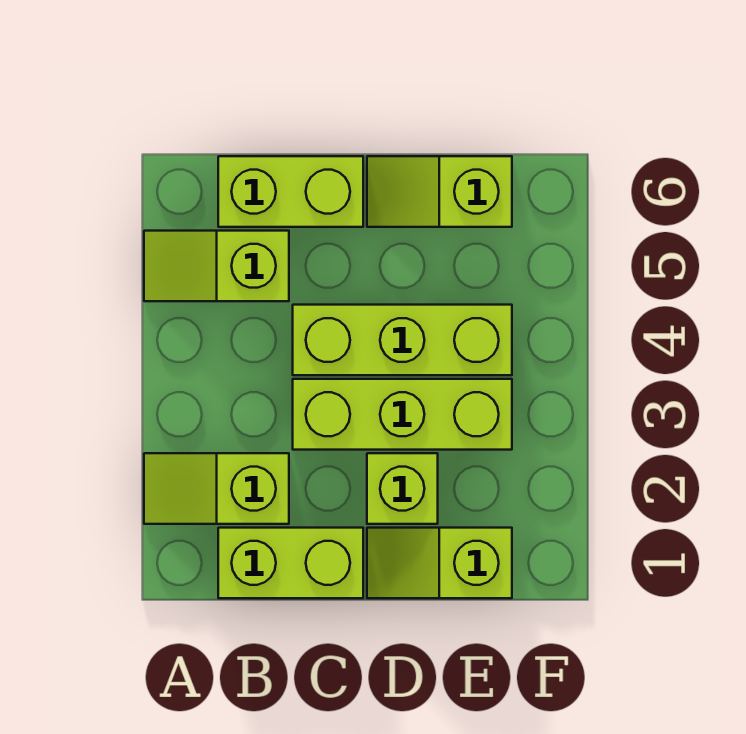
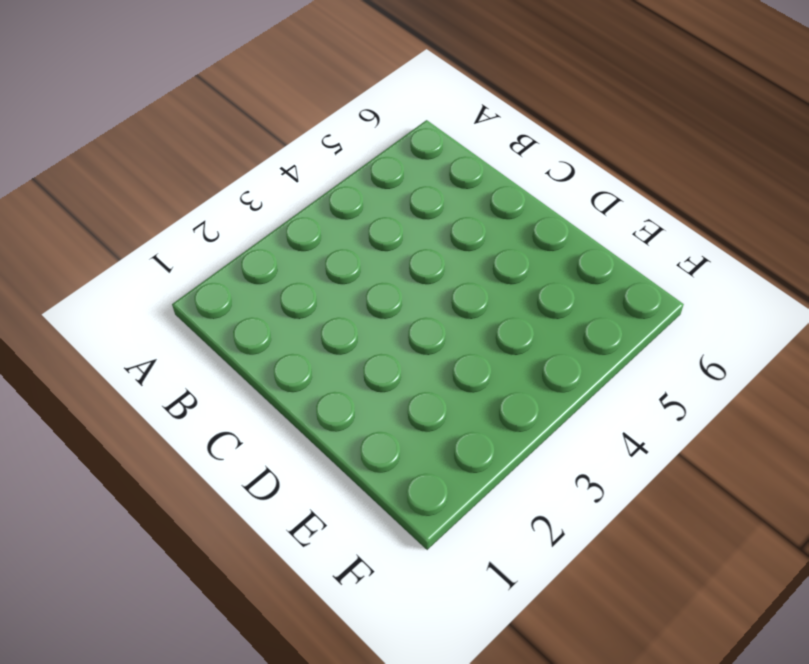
none -> lime 1x2 slope [144,453,289,524]
none -> lime 1x2 slope [144,231,289,301]

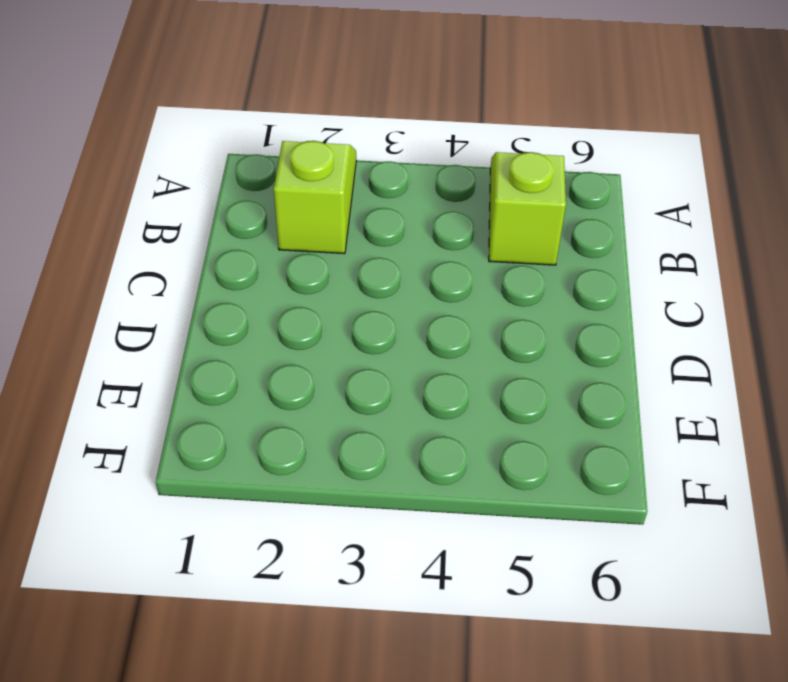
none -> lime 1x2 brick [218,528,363,598]
none -> lime 1x2 brick [218,156,363,227]

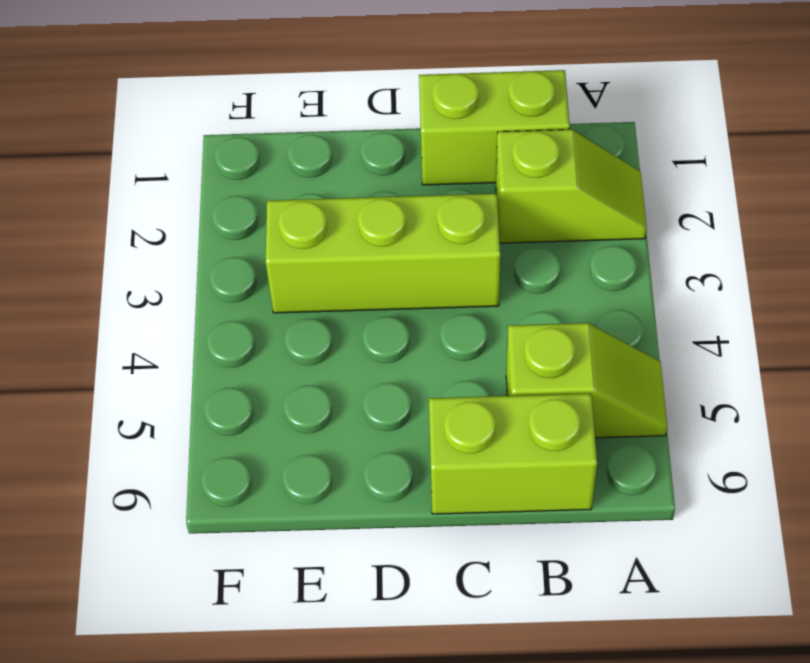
none -> lime 1x3 brick [293,305,512,375]
none -> lime 1x2 slope [367,528,512,598]

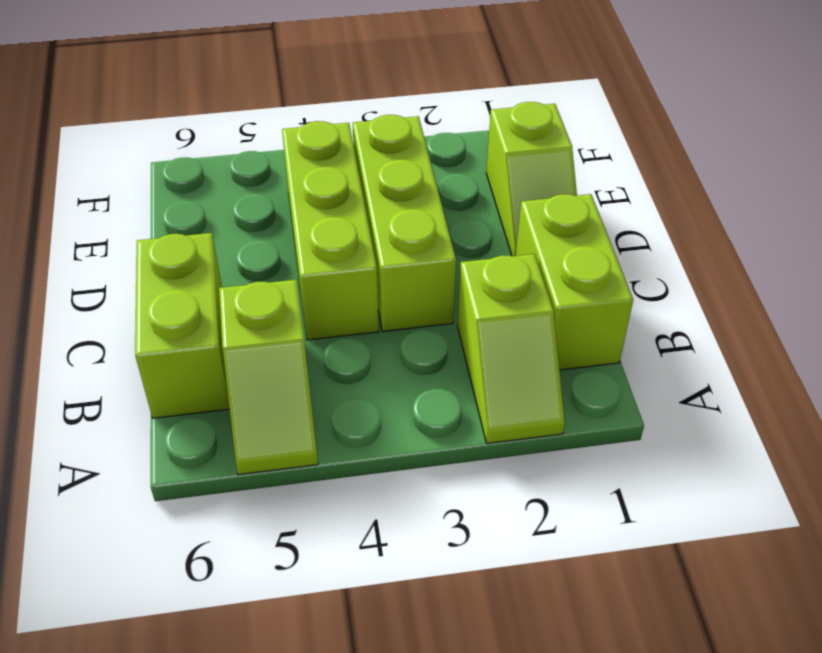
none -> lime 1x1 brick [367,453,438,524]
none -> lime 1x2 slope [367,156,512,227]

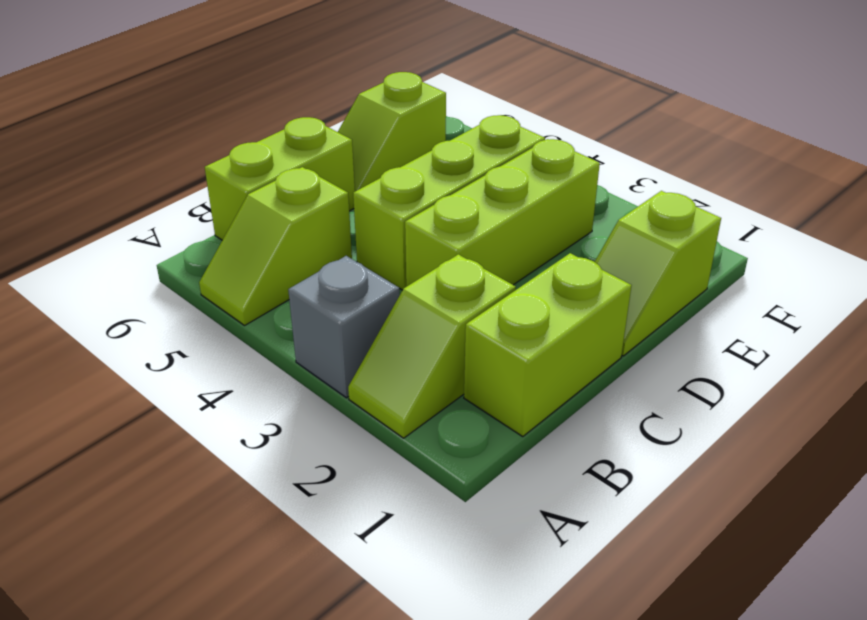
grey 1x1 brick [288,256,400,398] -> none
none -> lime 1x1 brick [367,453,438,524]

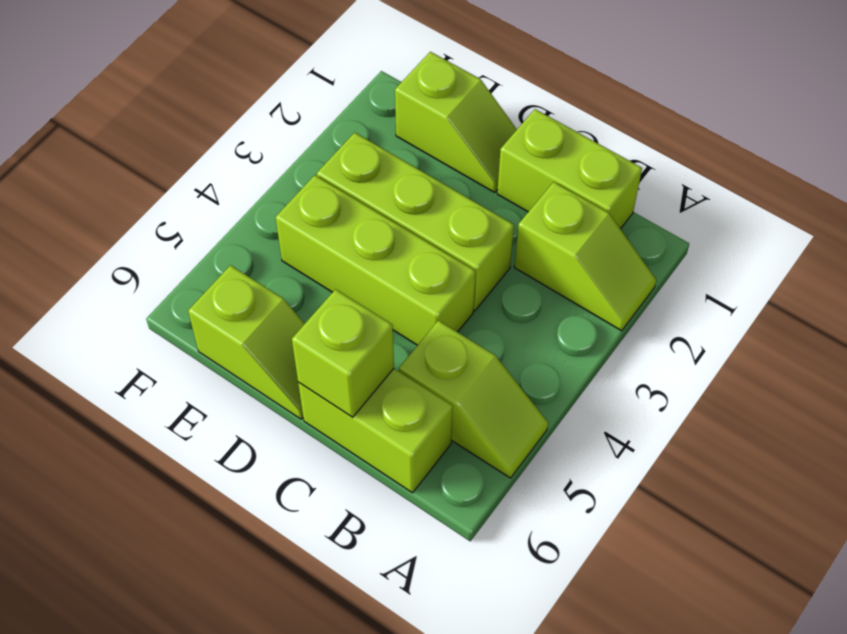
lime 1x1 brick [292,289,394,417] -> lime 1x1 brick moved to [367,453,438,524]

